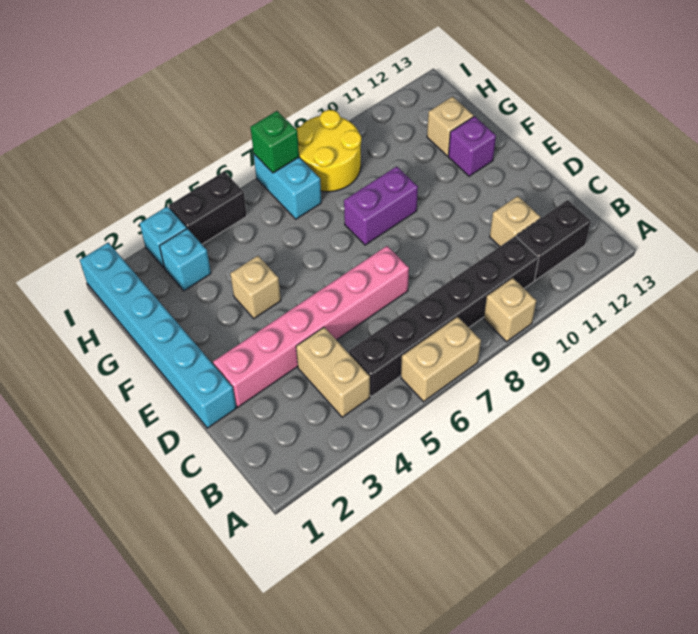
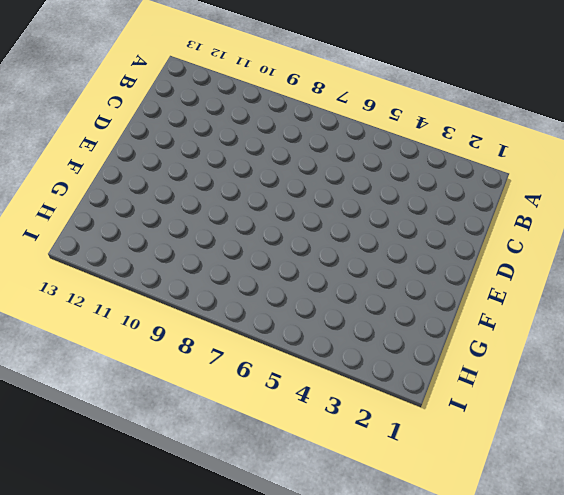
none -> tan 1x2 brick [401,317,481,402]
none -> tan 1x1 brick [484,278,536,342]
none -> tan 1x2 brick [296,327,370,417]

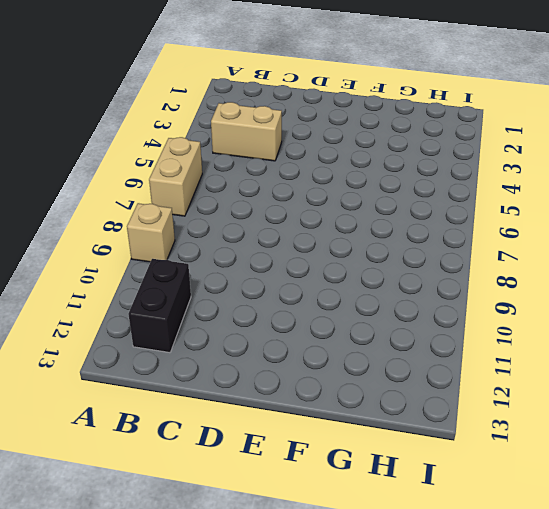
none -> black 1x6 brick [349,236,538,397]
none -> tan 1x1 brick [490,196,540,246]
none -> cyan 1x6 brick [80,243,236,428]

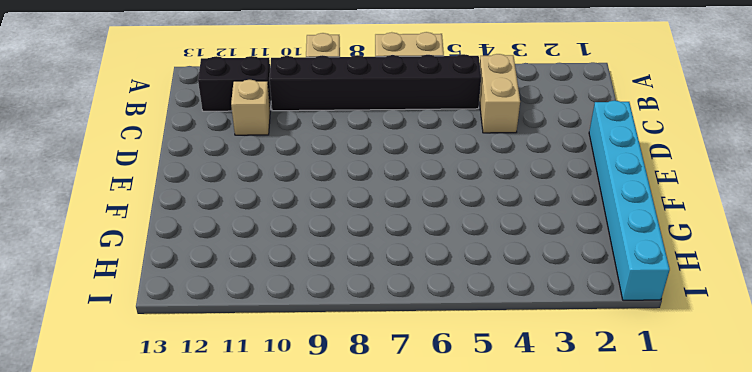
none -> pink 1x6 brick [213,246,409,407]
none -> tan 1x1 brick [230,256,281,318]
none -> purple 1x2 brick [344,166,418,245]

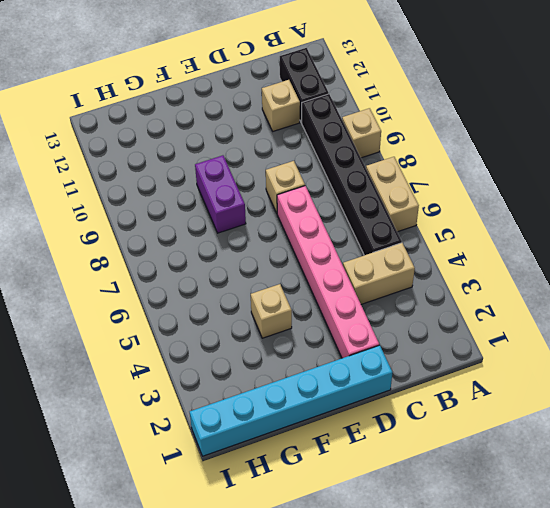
tan 1x1 brick [266,161,305,213] -> tan 1x1 brick moved to [427,96,474,156]
none -> purple 1x1 brick [448,116,496,176]
none -> cyan 1x1 brick [160,229,211,291]
none -> cyan 1x2 brick [254,154,321,219]

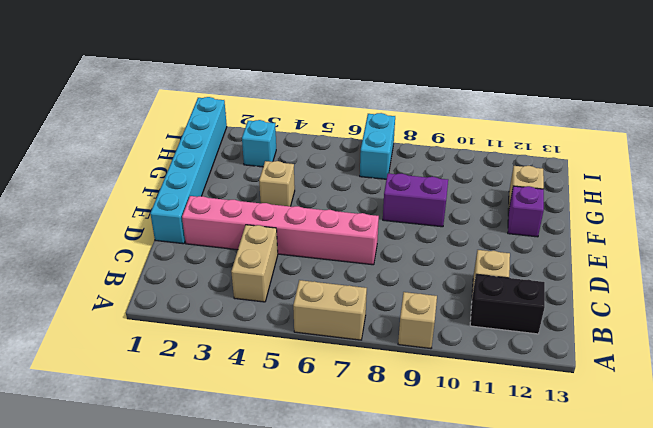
none -> black 1x6 brick [349,236,538,397]
none -> yellow 2x2 round brick [296,110,361,192]
none -> cyan 1x1 brick [140,206,187,268]

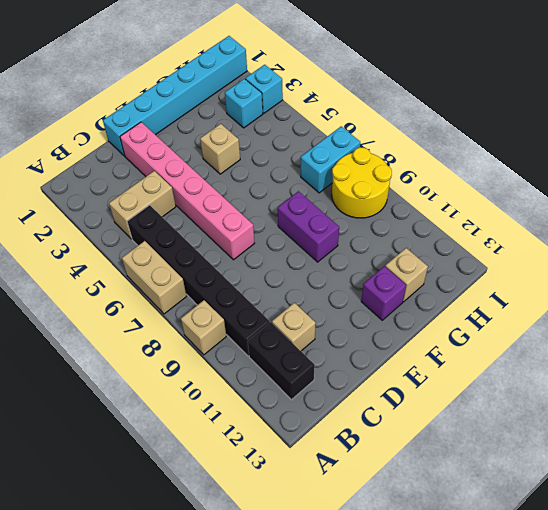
none -> black 1x2 brick [169,171,247,244]
none -> green 1x1 brick [251,111,299,173]

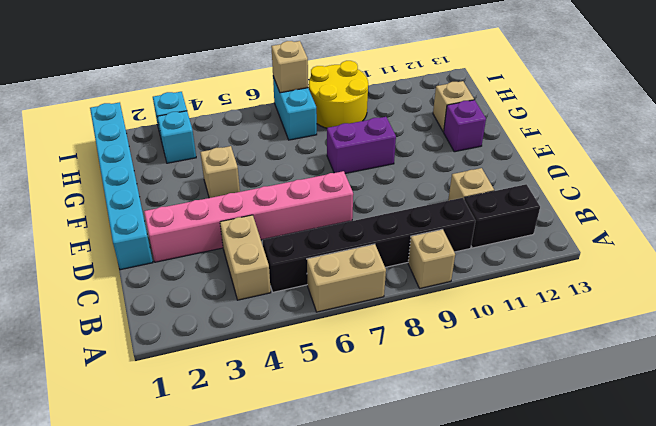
tan 1x1 brick [271,41,308,93] -> green 1x1 brick [251,111,299,173]
none -> black 1x2 brick [169,171,247,244]

